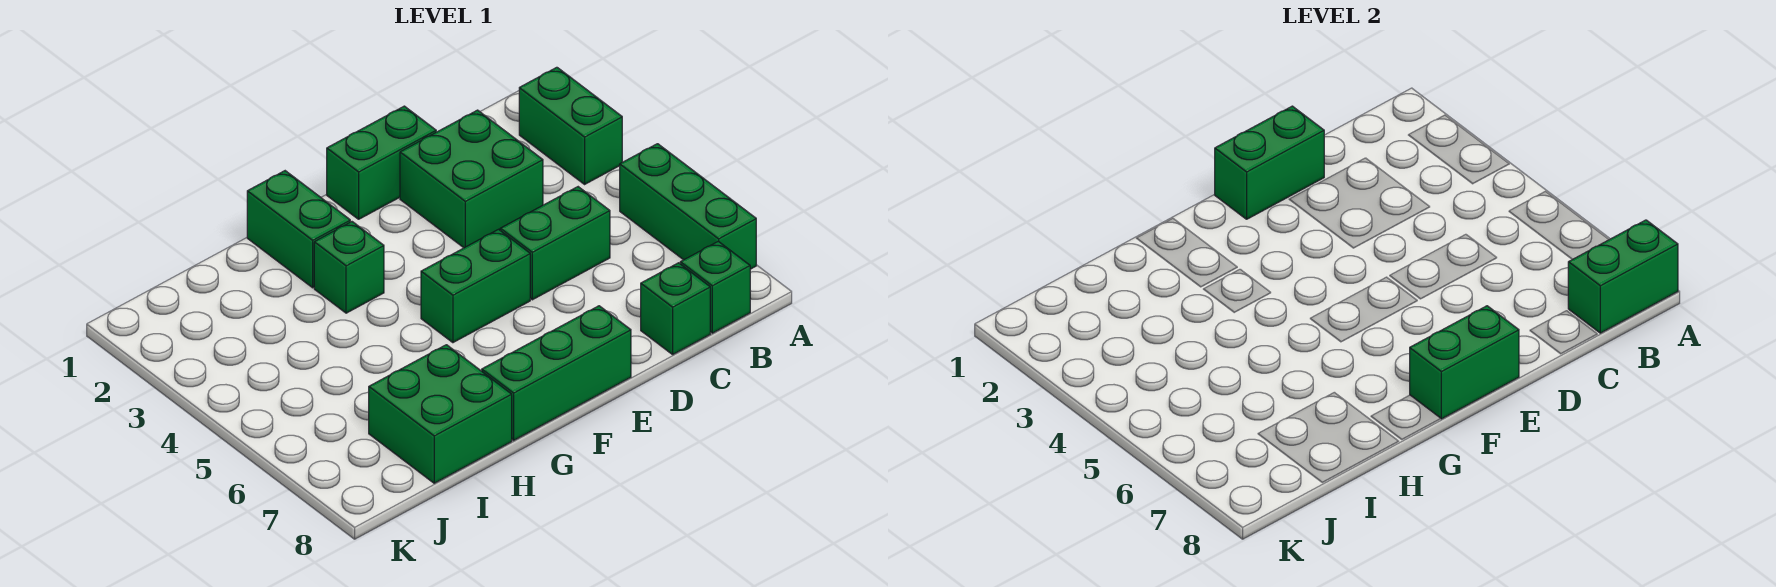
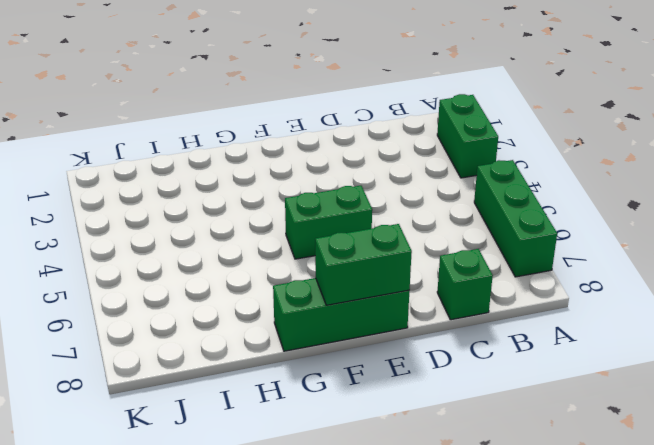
none -> green 1x1 brick [680,241,750,333]
none -> green 2x2 brick [400,110,543,248]
none -> green 1x2 brick [500,187,610,300]

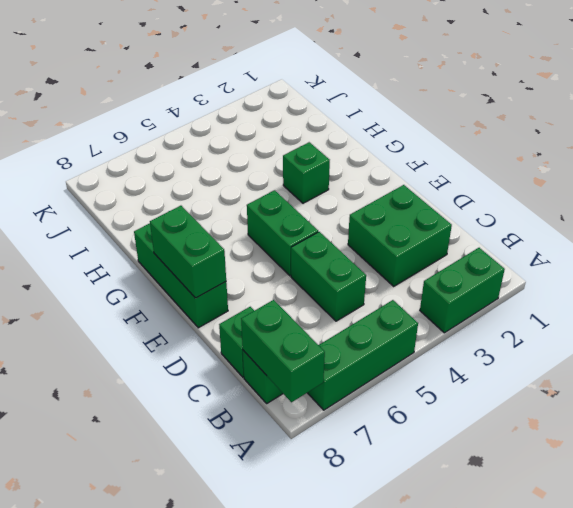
none -> green 1x2 brick [327,106,436,219]
none -> green 1x2 brick [247,171,350,288]
none -> green 2x2 brick [369,345,512,483]

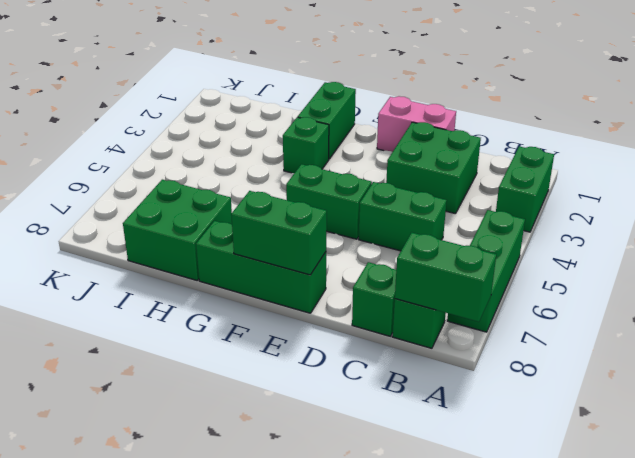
pink 1x2 brick [377,96,456,152] -> green 1x2 brick [327,106,436,219]
none -> green 1x2 brick [1215,106,1324,219]

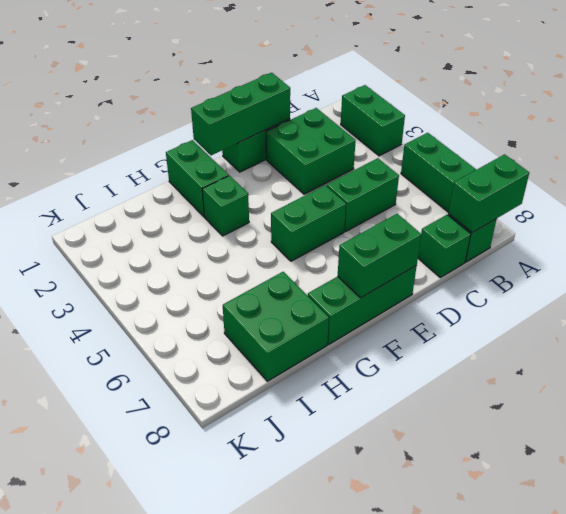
green 1x3 brick [191,73,290,155] -> green 1x2 brick [1215,106,1324,219]

